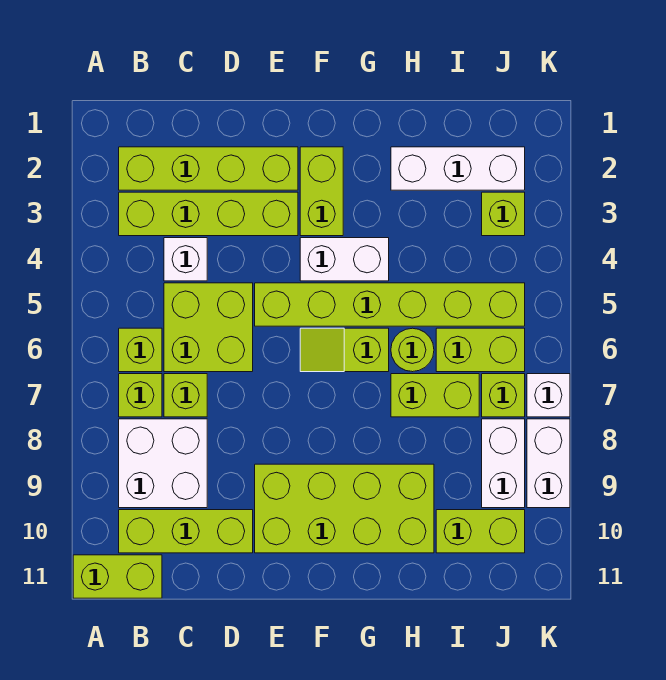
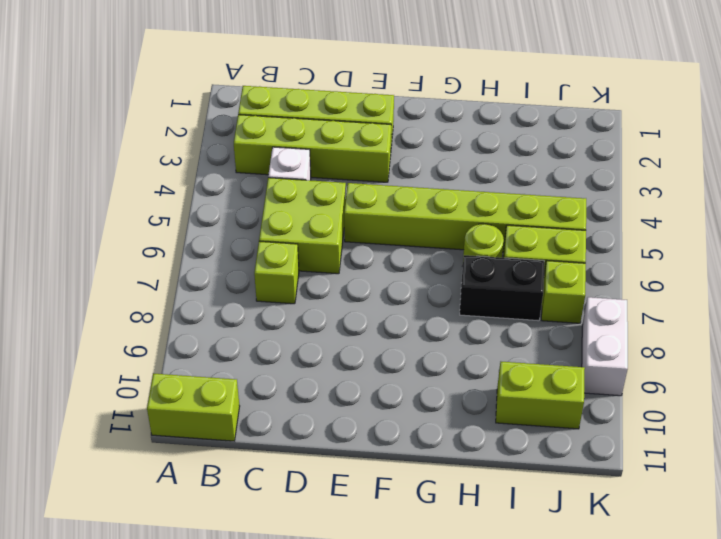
black 1x2 brick [460,255,544,321] -> lime 1x2 brick [391,374,479,417]
none -> lime 1x1 brick [119,328,162,372]
none -> lime 1x1 brick [119,374,162,417]
none -> white 2x2 brick [119,419,207,508]

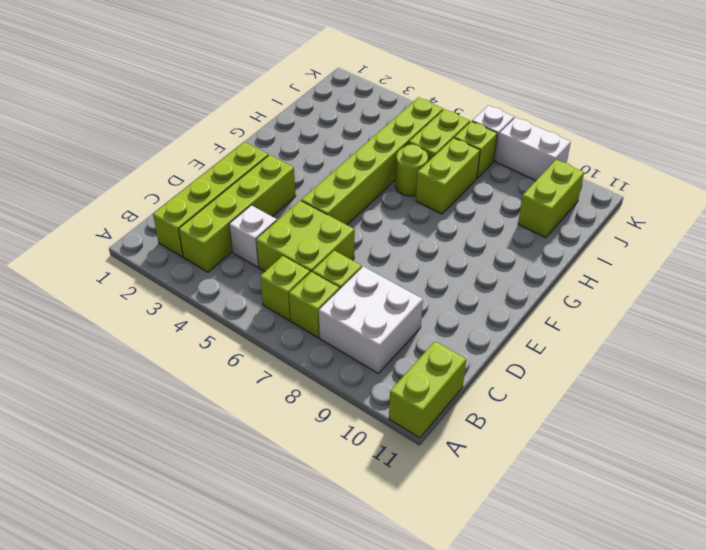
none -> lime 1x3 brick [119,510,253,553]
none -> lime 2x4 brick [255,464,434,553]
none -> lime 1x2 brick [300,147,343,236]

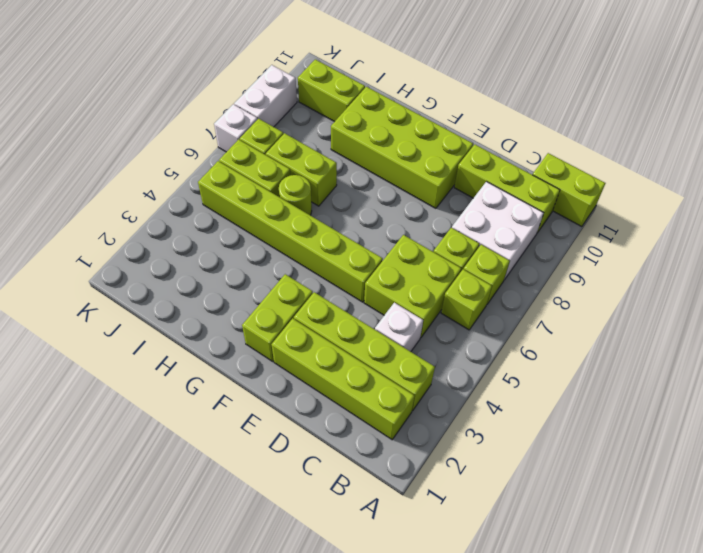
none -> white 1x2 brick [300,238,389,281]
none -> lime 1x2 slope [300,328,389,372]
none -> white 1x3 brick [391,147,525,190]

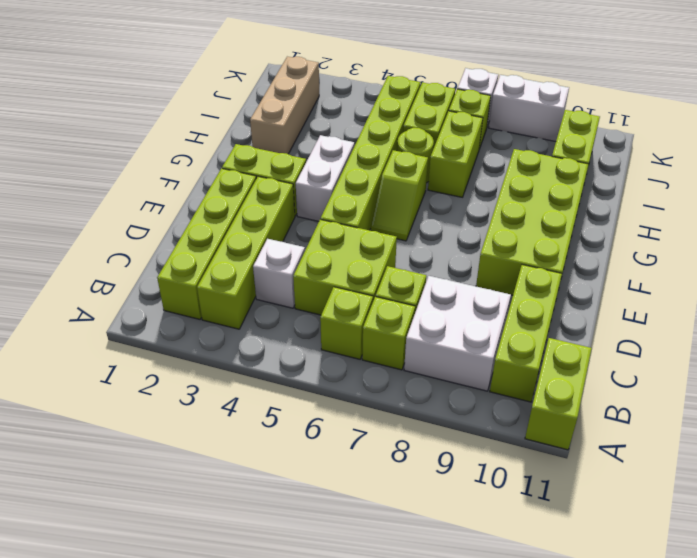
tan 1x3 brick [250,57,319,154] -> white 1x3 brick [391,147,525,190]
none -> lime 1x1 brick [482,192,525,236]
none -> white 1x2 brick [482,419,525,508]

